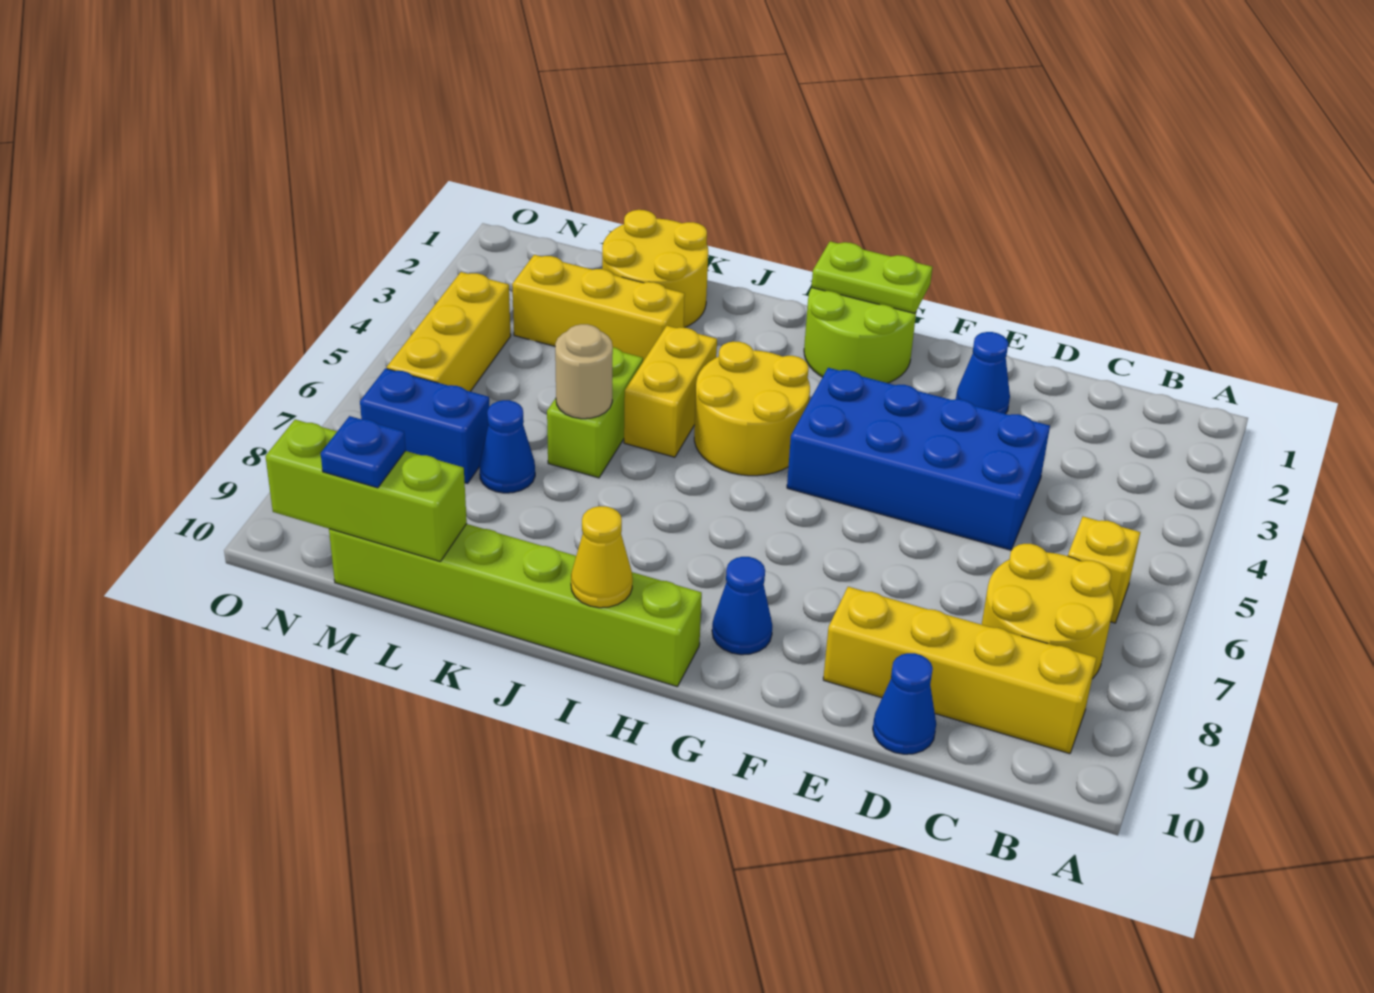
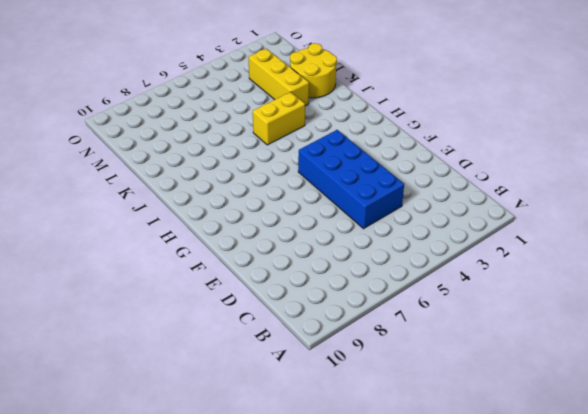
none -> yellow 1x1 brick [1068,517,1140,623]
none -> yellow 2x2 round brick [982,544,1114,679]
none -> yellow 1x4 brick [823,587,1096,754]

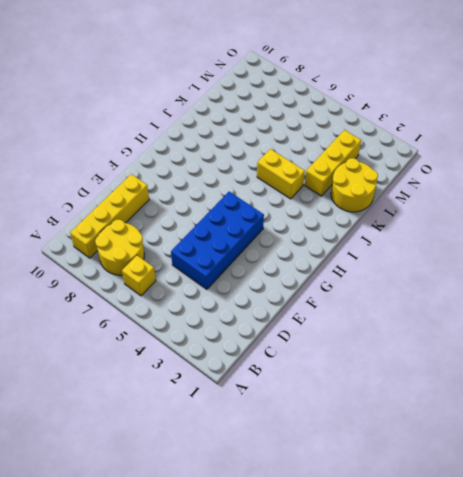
none -> blue 1x1 cone [873,653,936,754]
none -> blue 1x1 cone [956,332,1010,414]
none -> lime 2x2 round brick [804,288,916,383]

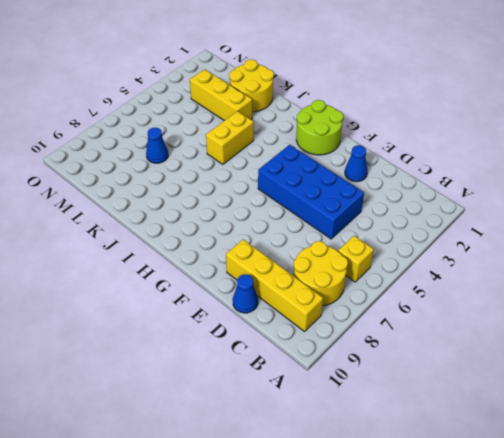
none -> blue 1x1 cone [712,557,772,655]
none -> yellow 2x2 round brick [694,341,810,476]
none -> lime 1x6 brick [329,524,702,687]

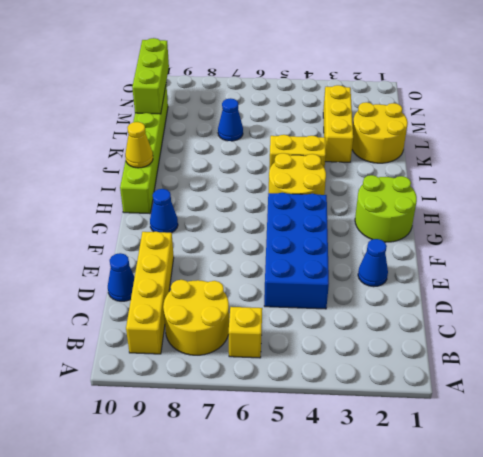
none -> lime 1x2 brick [547,347,643,478]
none -> blue 1x2 brick [360,368,490,483]
none -> yellow 1x3 brick [387,272,511,392]

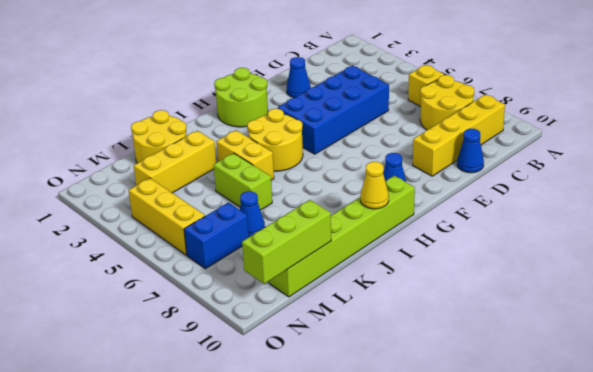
none -> lime 1x2 plate [812,241,932,313]
none -> tan 1x1 round brick [555,324,613,419]
none -> blue 1x1 plate [321,416,406,488]

